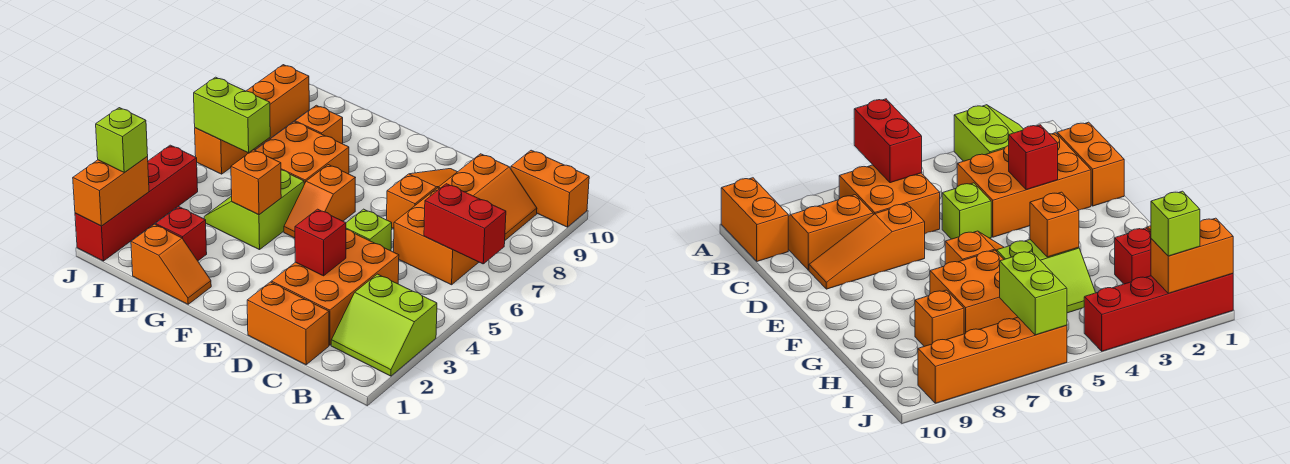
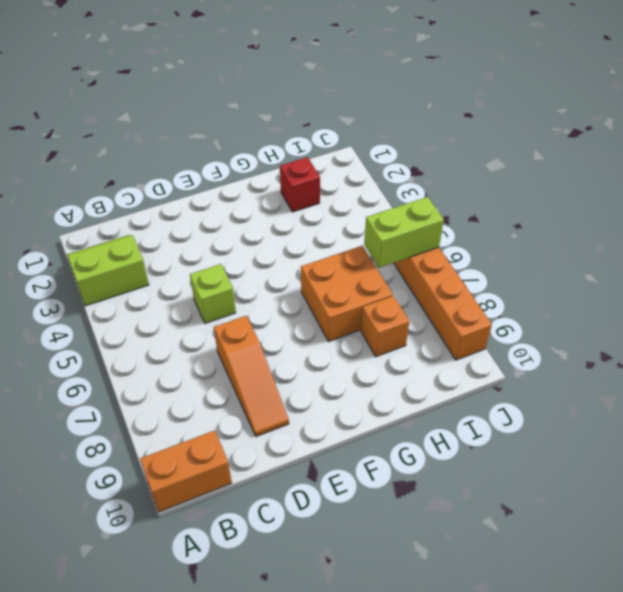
none -> orange 2x2 brick [394,188,479,285]
none -> orange 2x2 slope [438,154,537,240]
none -> orange 1x2 brick [247,282,329,365]

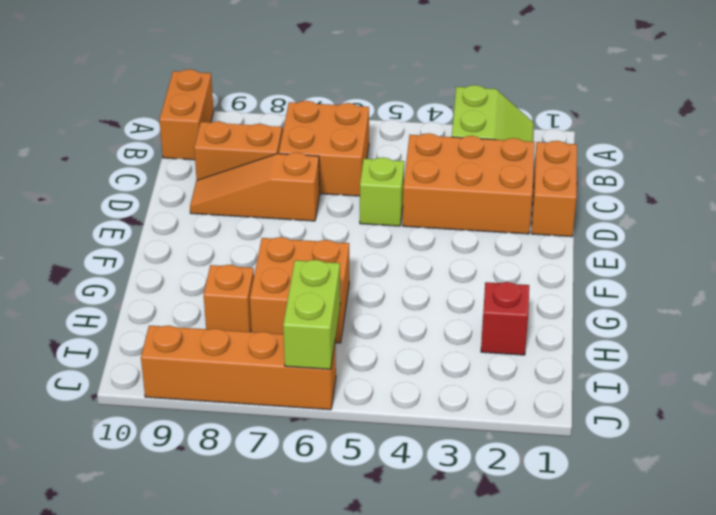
none -> orange 1x2 slope [284,165,355,238]
none -> orange 1x2 slope [131,224,211,304]
none -> lime 2x2 slope [204,170,304,250]

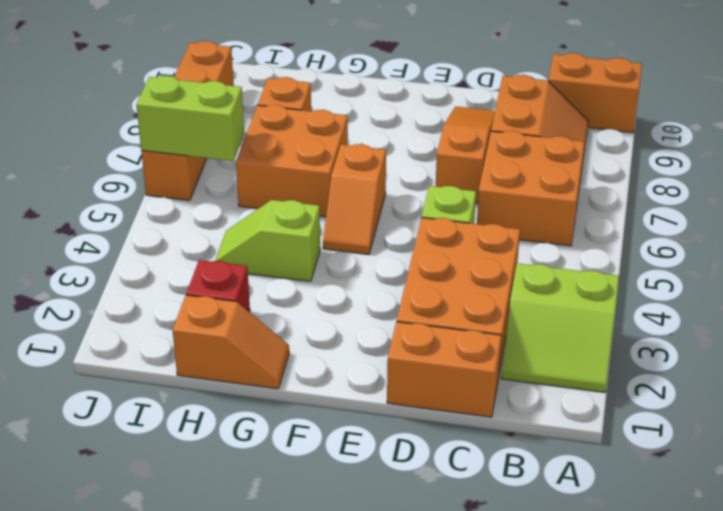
lime 1x2 slope [215,200,320,281] -> lime 2x2 slope [204,170,304,250]
none -> red 1x4 brick [75,145,198,261]
none -> red 1x2 brick [424,184,506,264]
none -> red 1x1 brick [295,209,346,276]

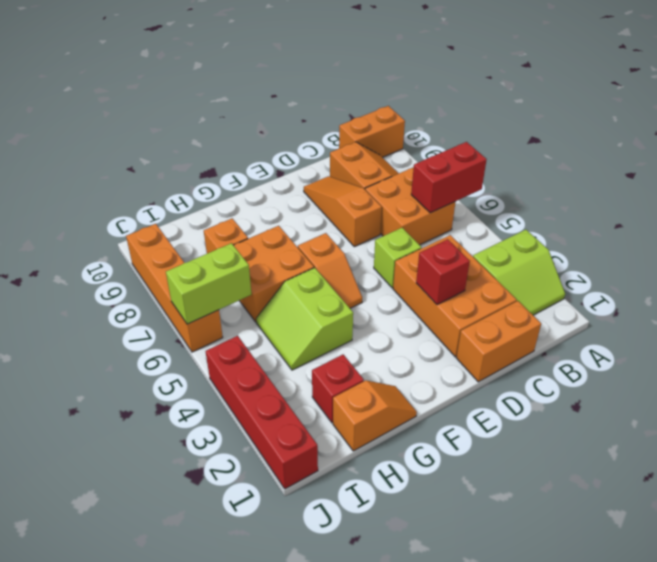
none -> orange 1x1 brick [231,150,281,215]
none -> orange 1x2 brick [73,157,149,226]
none -> lime 1x1 brick [96,108,148,173]

